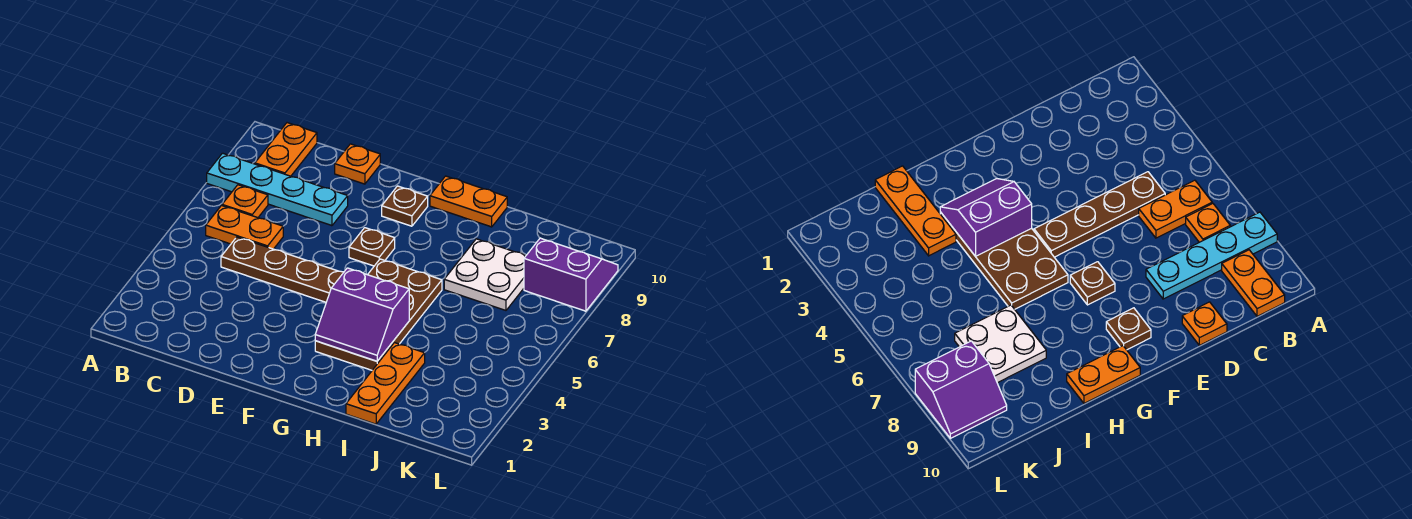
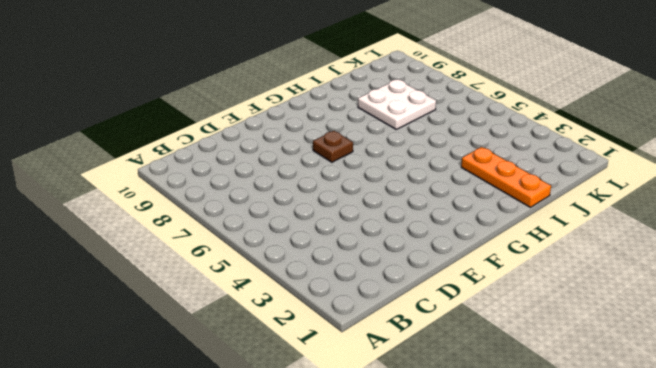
none -> cyan 1x4 plate [207,153,348,226]
none -> orange 1x2 plate [206,206,283,249]
none -> orange 1x1 plate [222,185,268,218]

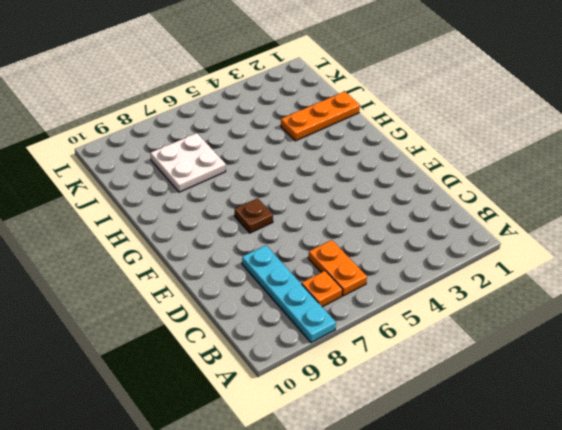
none -> orange 1x2 plate [255,123,317,176]
none -> brown 1x4 plate [221,237,344,302]
none -> orange 1x1 plate [335,144,380,184]

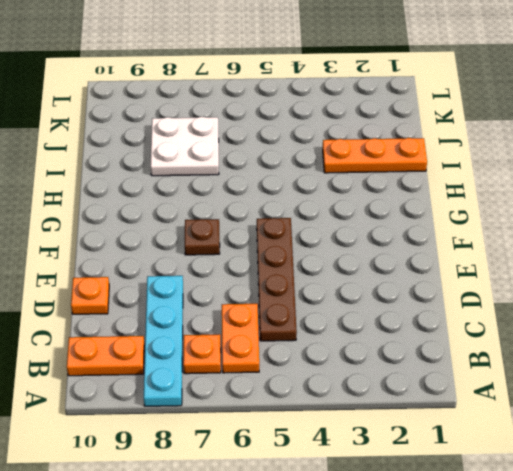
none -> brown 1x1 plate [382,186,428,226]
none -> brown 2x4 plate [315,259,442,370]
none -> orange 1x2 plate [430,176,507,227]

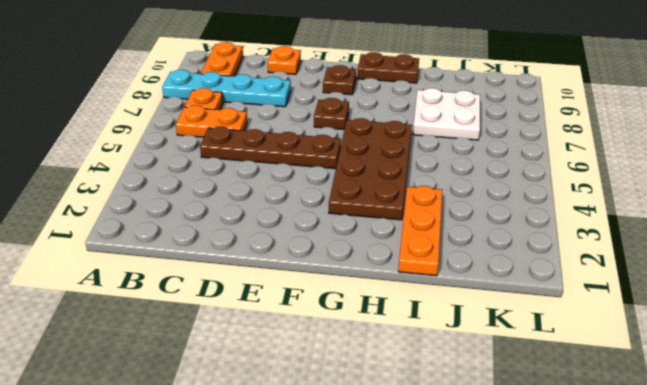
brown 1x2 plate [357,52,419,83] -> orange 1x2 plate [430,176,507,227]
none -> purple 2x2 slope [524,238,618,311]
none -> purple 2x2 slope [315,268,409,361]

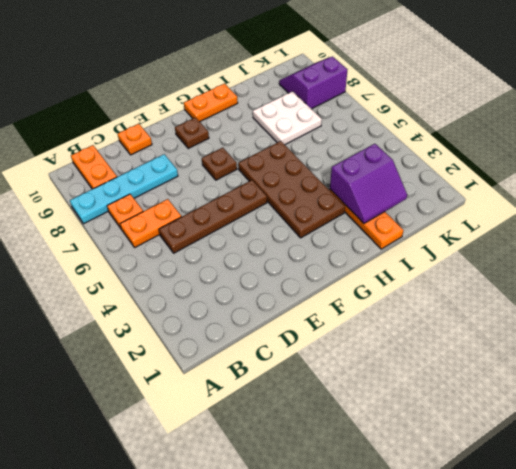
purple 2x2 slope [330,144,407,223] -> purple 2x2 slope moved to [315,268,409,361]

